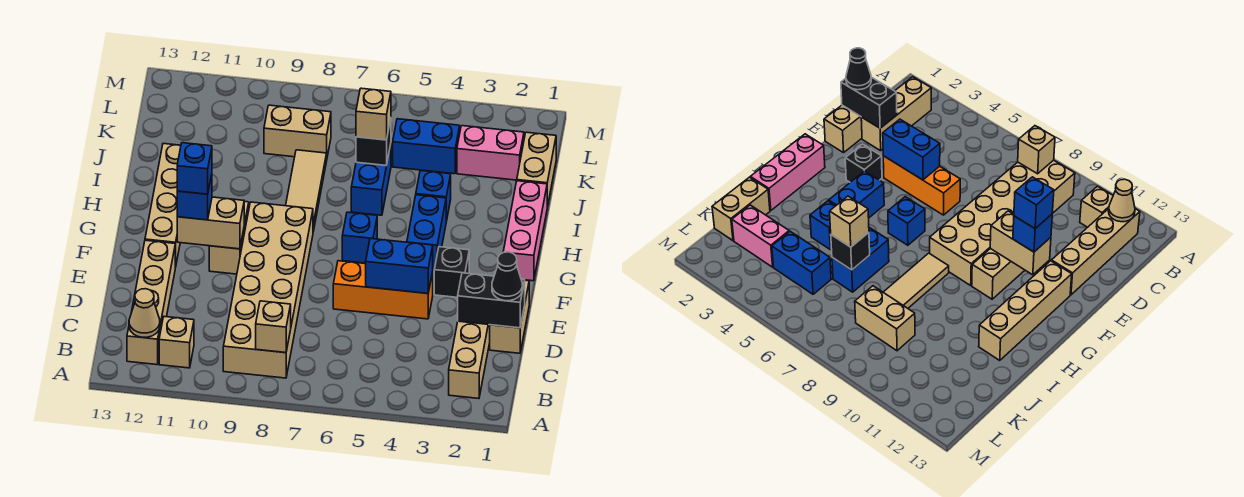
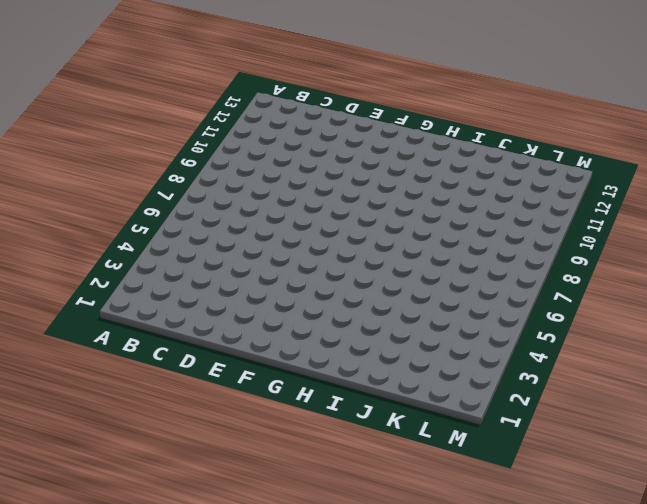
none -> tan 1x3 brick [449,321,490,399]
none -> tan 2x6 brick [223,202,313,378]
none -> tan 1x1 brick [159,317,194,368]

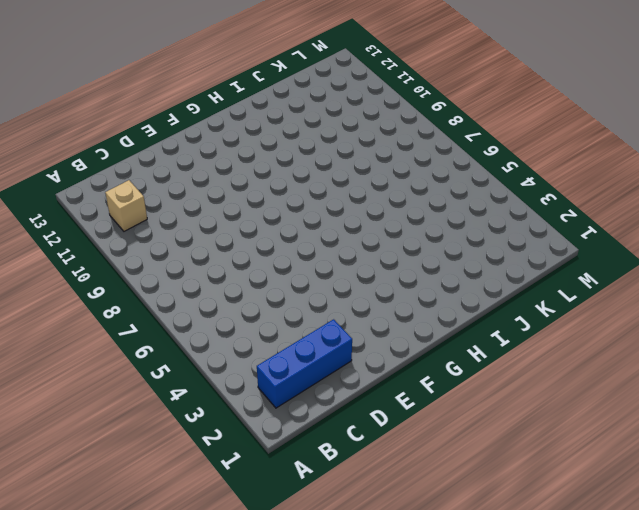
blue 1x3 brick [257,319,352,408] -> tan 1x3 brick [449,321,490,399]
none -> tan 2x6 brick [223,202,313,378]
none -> tan 1x4 brick [127,240,175,365]
none -> tan 1x2 brick [490,280,529,353]

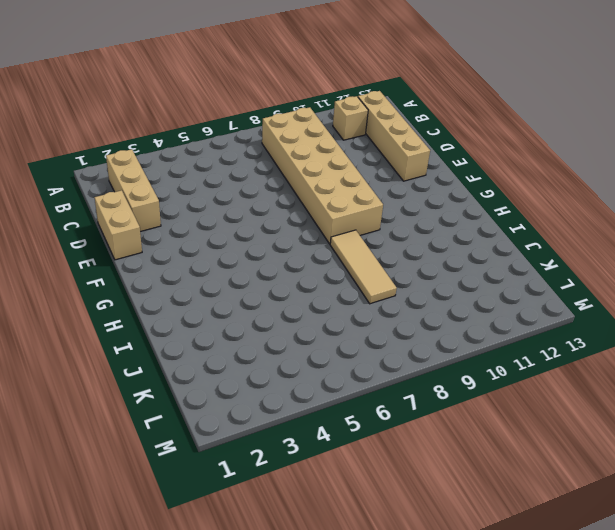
none -> orange 1x3 brick [333,261,433,319]
none -> black 1x1 brick [434,247,469,297]
none -> tan 1x2 brick [209,201,249,274]

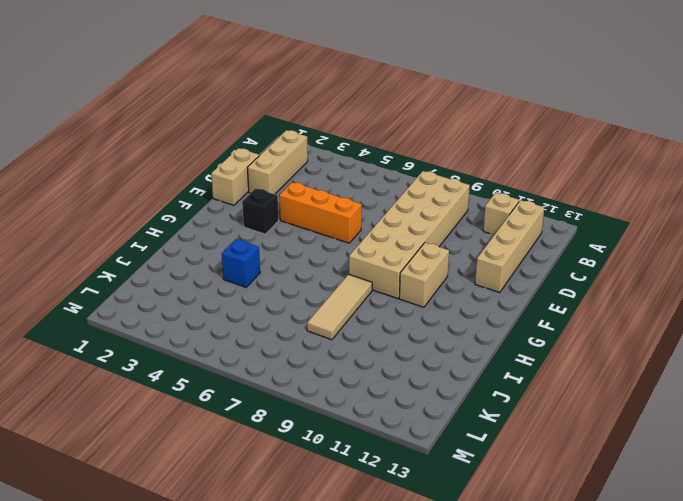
none -> tan 1x4 brick [145,144,181,267]
none -> pink 1x3 brick [503,181,547,281]
none -> blue 1x2 brick [407,195,446,270]

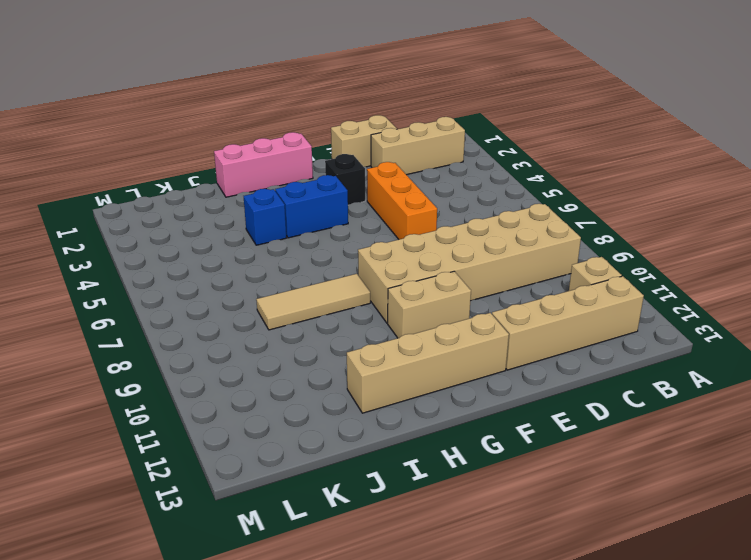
none -> blue 1x1 brick [342,212,377,263]
none -> blue 1x2 brick [351,145,391,215]
none -> tan 1x2 brick [517,132,556,207]

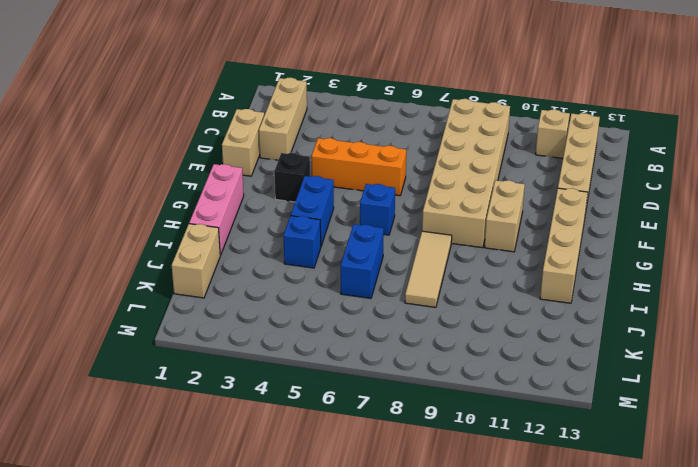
none -> pink 1x2 brick [457,126,524,180]
none -> blue 1x2 brick [393,119,460,174]
none -> tan 1x2 brick [264,105,331,157]

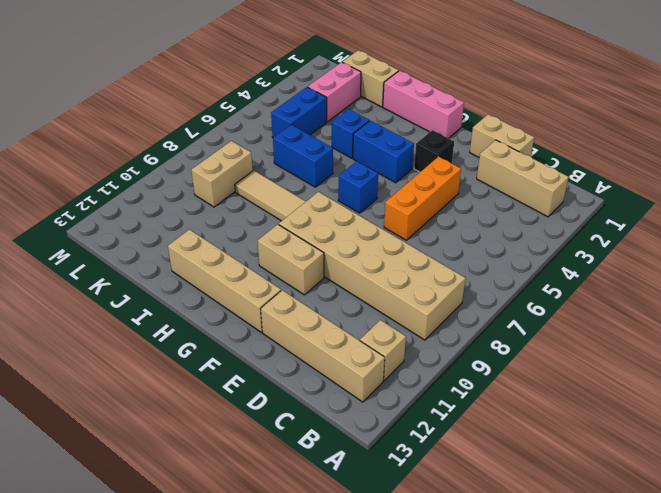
none -> tan 1x1 brick [256,301,291,353]
none -> tan 1x1 cone [129,289,160,337]
none -> black 1x2 brick [458,273,525,328]

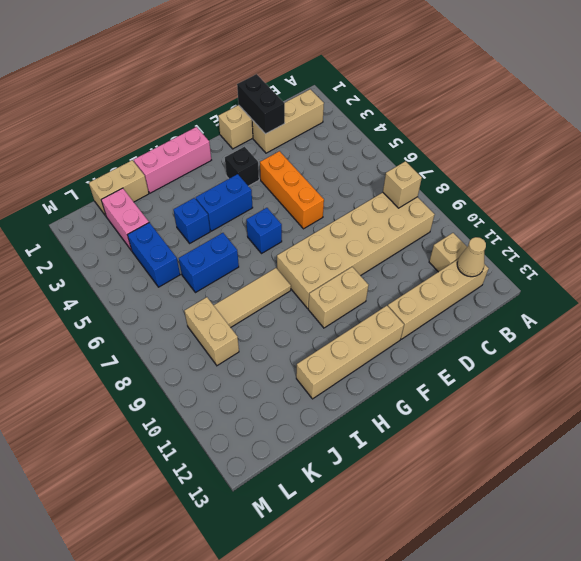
none -> blue 1x2 brick [366,238,433,293]
none -> tan 1x2 brick [177,197,244,249]
none -> black 1x1 brick [356,119,391,166]

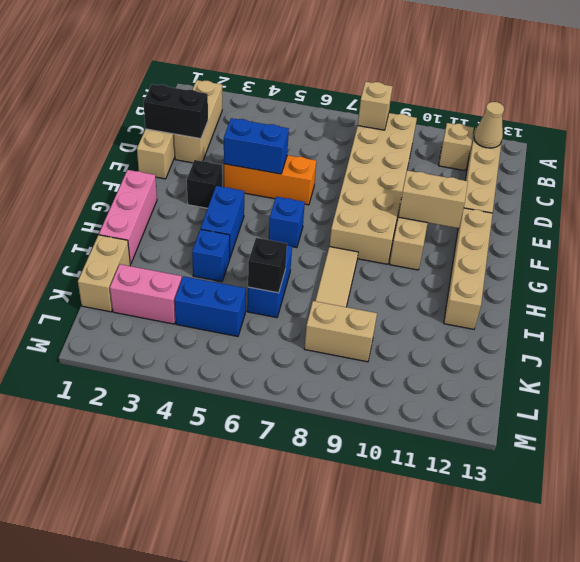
none -> black 1x1 cone [492,252,523,301]
none -> blue 1x1 brick [177,174,212,220]
none -> tan 1x1 brick [356,88,391,140]

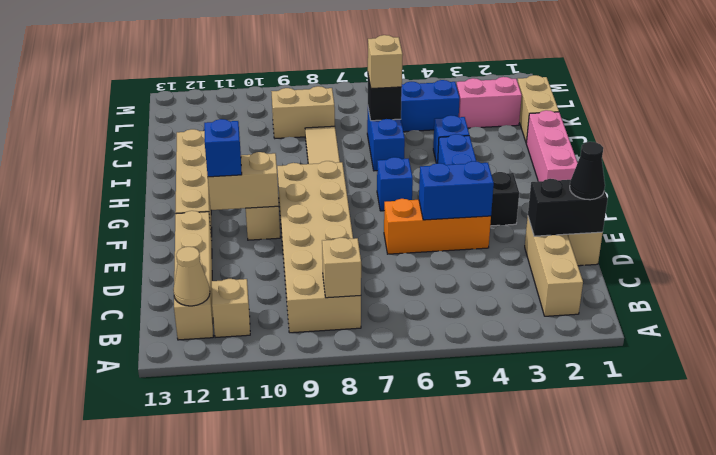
none -> blue 1x1 brick [177,143,212,194]

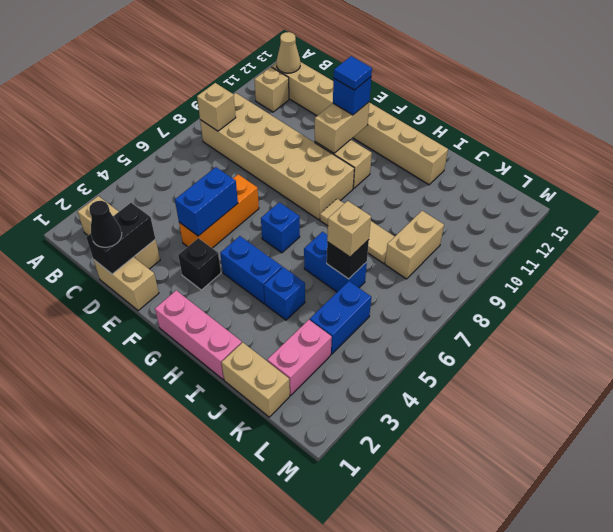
blue 1x1 tile [334,56,372,90] -> blue 1x1 brick [177,143,212,194]

